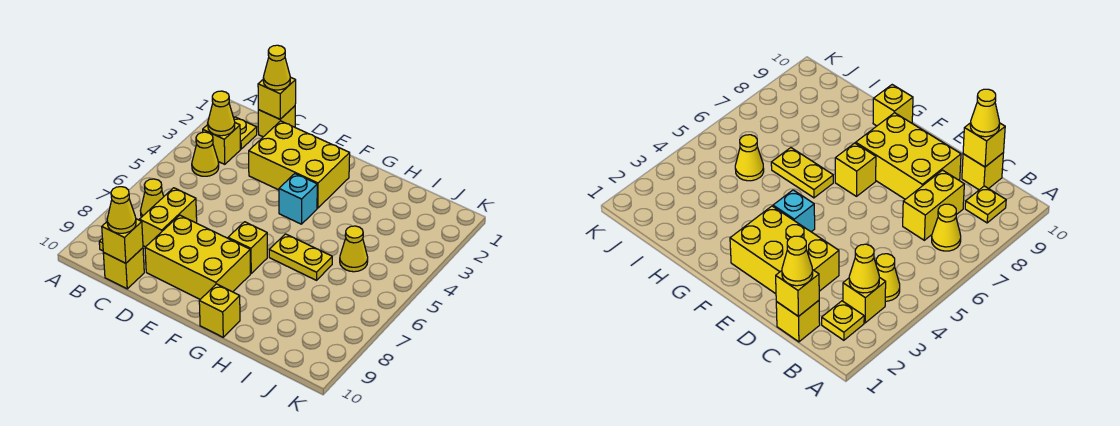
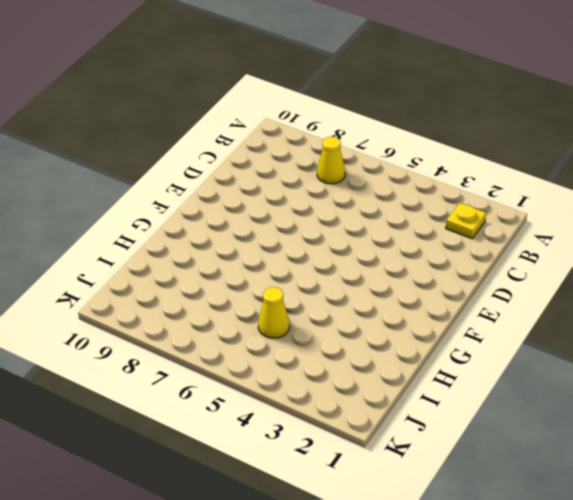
none -> yellow 1x1 brick [203,123,240,164]
none -> yellow 1x1 cone [192,132,219,176]
none -> yellow 1x1 plate [965,186,1006,223]

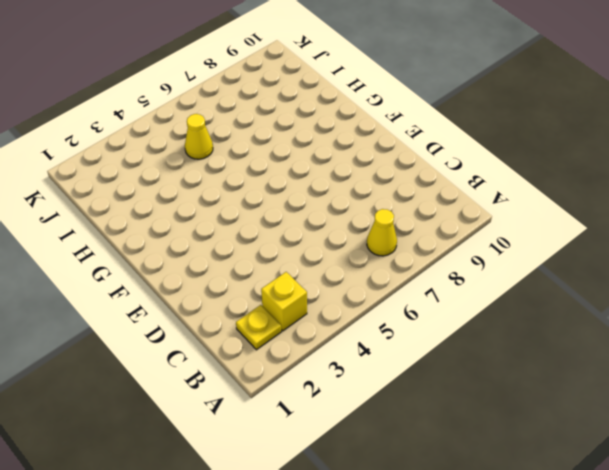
none -> yellow 1x1 cone [192,132,219,176]
none -> yellow 1x1 plate [965,186,1006,223]
none -> yellow 1x1 brick [258,106,295,137]

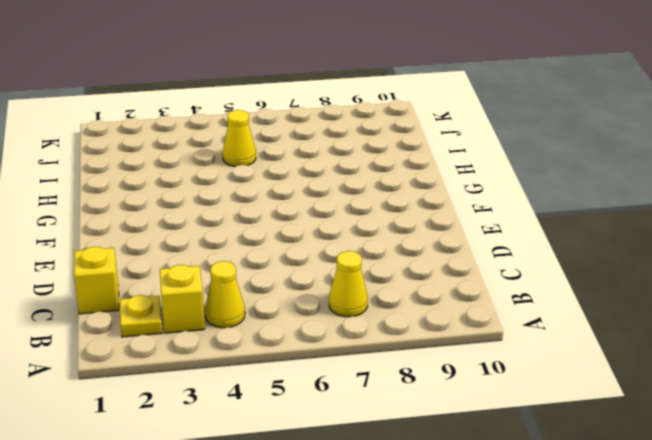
none -> yellow 1x1 plate [965,186,1006,223]
none -> yellow 1x2 brick [139,188,197,247]
none -> yellow 1x1 brick [103,248,144,289]

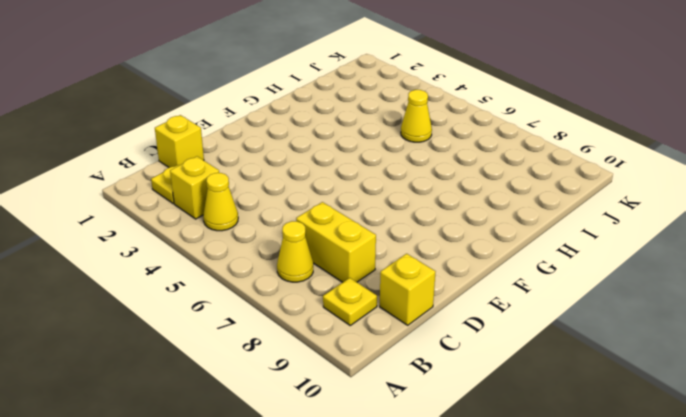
none -> yellow 2x3 brick [249,121,350,208]
none -> yellow 2x3 brick [145,215,250,299]
none -> cyan 1x1 brick [279,174,317,224]

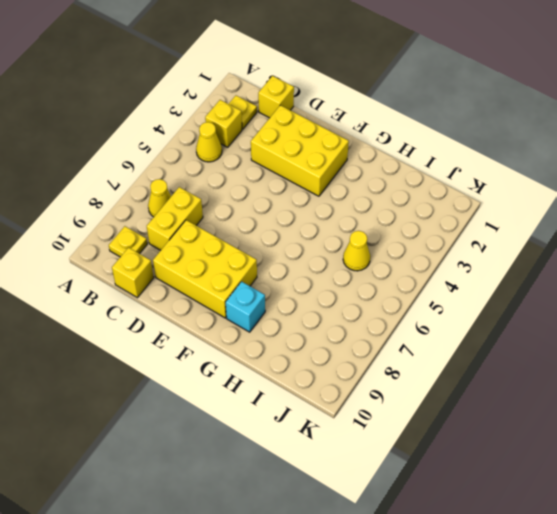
cyan 1x1 brick [226,282,265,332] -> cyan 1x1 brick moved to [279,174,317,224]
none -> yellow 1x1 brick [228,222,267,273]
none -> yellow 1x2 plate [269,234,332,280]
none -> yellow 1x1 brick [199,284,240,337]

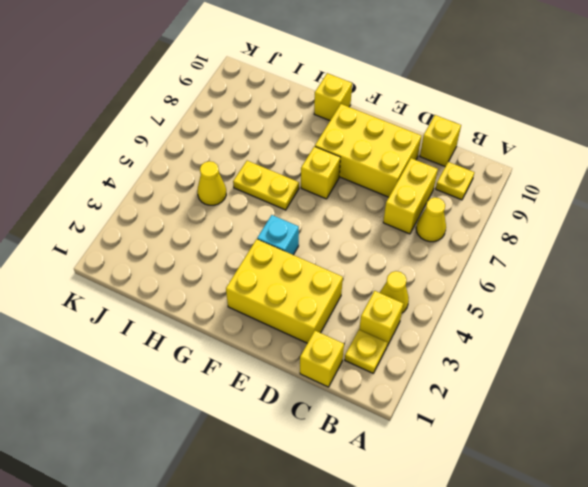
none -> yellow 1x1 cone [208,91,235,136]
none -> yellow 1x1 brick [258,77,296,119]
none -> yellow 1x1 brick [102,219,143,263]

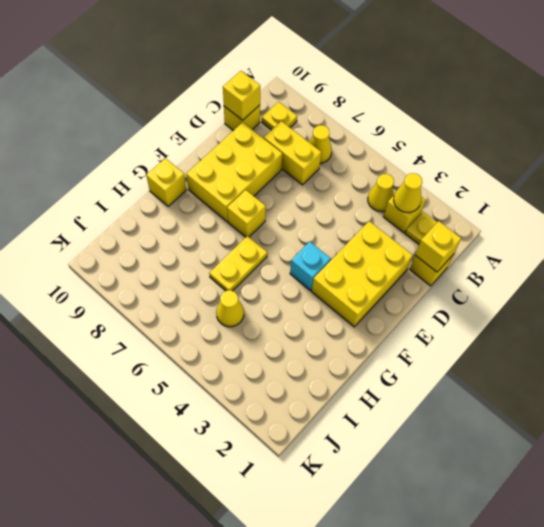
none -> yellow 1x1 cone [263,45,290,90]
none -> yellow 1x1 cone [107,187,136,233]

